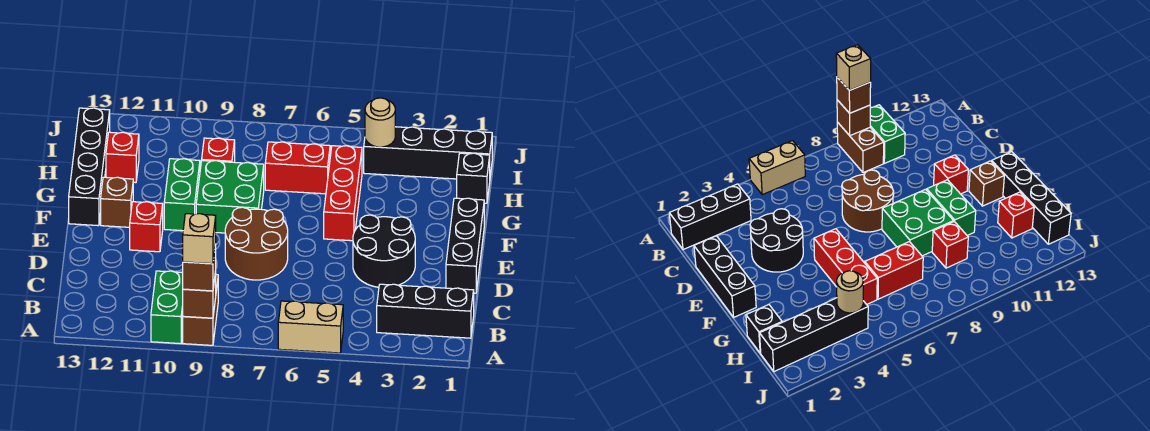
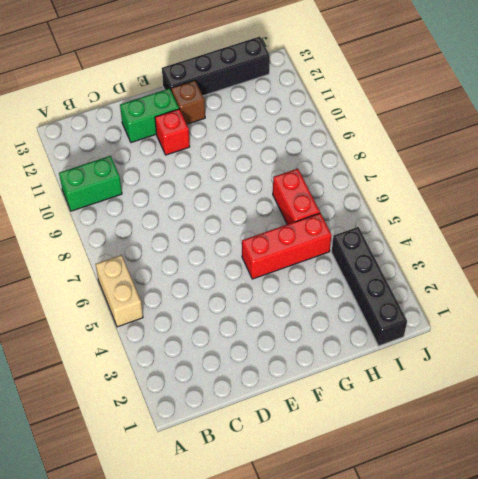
green 1x2 brick [120,88,179,143] -> green 1x2 brick moved to [164,159,200,231]
none -> brown 1x2 brick [183,275,218,345]
none -> black 1x3 brick [377,284,474,338]
none -> black 1x3 brick [446,198,484,293]

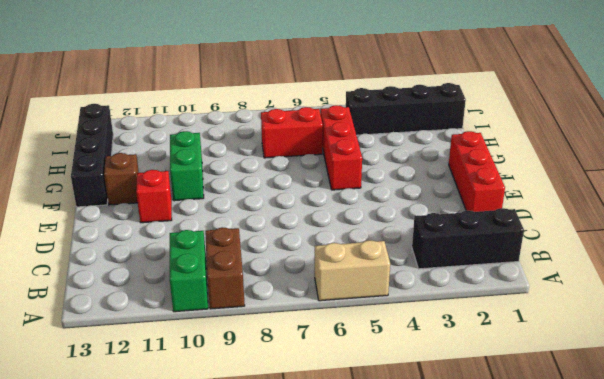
red 1x3 brick [449,131,505,212] -> black 1x3 brick [446,198,484,293]
none -> black 2x2 round brick [353,215,415,287]
none -> brown 2x2 round brick [225,207,288,280]
none -> green 2x2 brick [196,161,264,233]

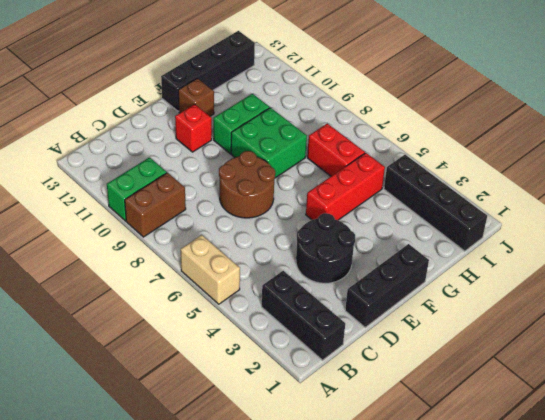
none -> black 1x1 brick [457,153,490,203]
none -> red 1x1 brick [202,138,235,162]
none -> red 1x1 brick [106,132,139,183]

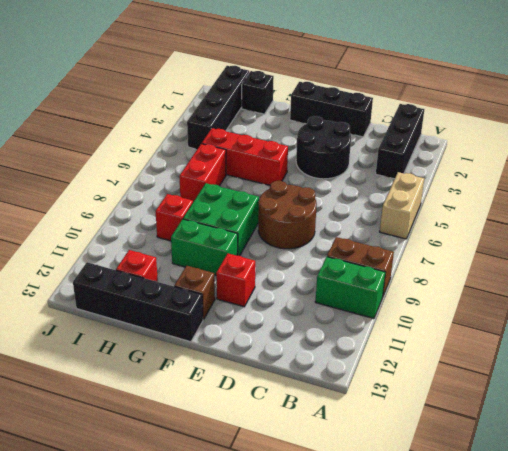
none -> brown 1x1 brick [183,272,216,318]
none -> tan 1x1 round brick [365,98,395,147]
none -> brown 1x1 brick [183,244,216,291]

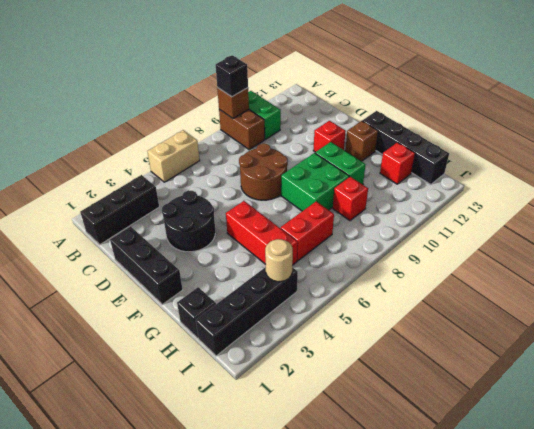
black 1x1 brick [216,55,248,97] -> brown 1x1 brick [183,244,216,291]
none -> tan 1x1 brick [183,214,216,264]

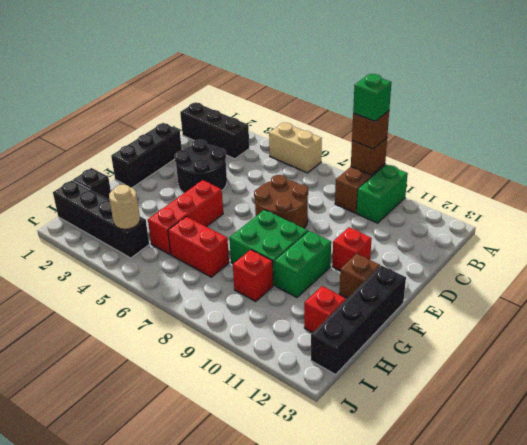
green 1x1 brick [353,74,391,121] -> tan 1x1 brick [183,214,216,264]

